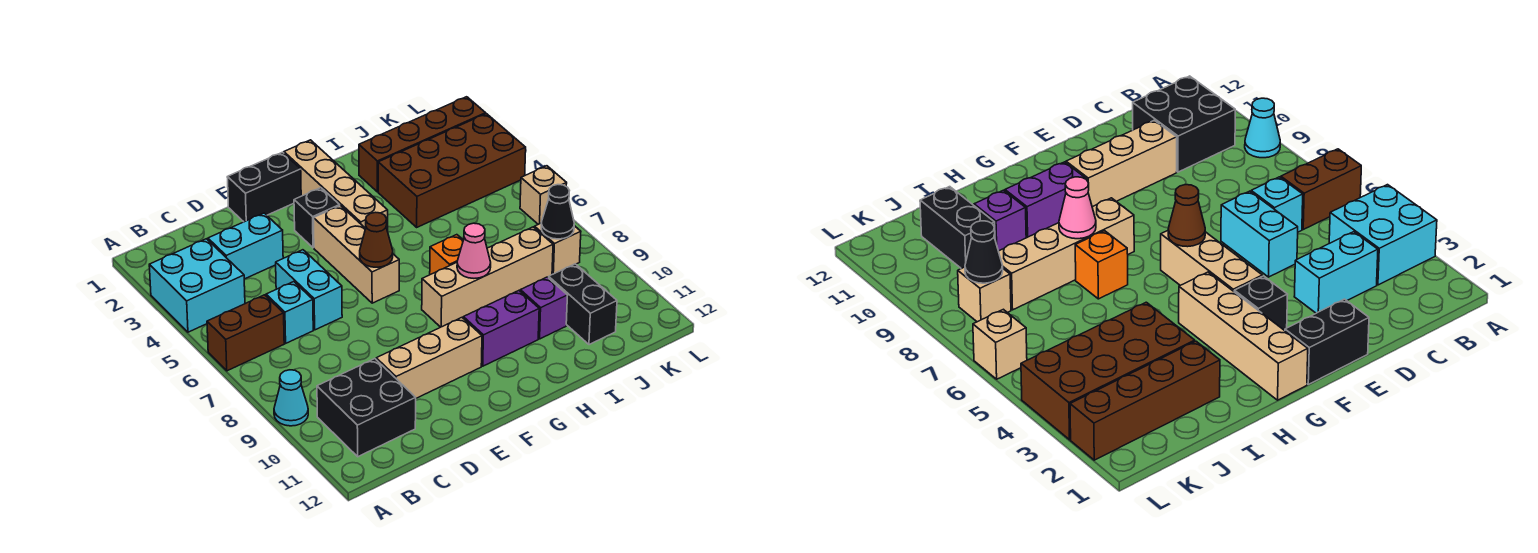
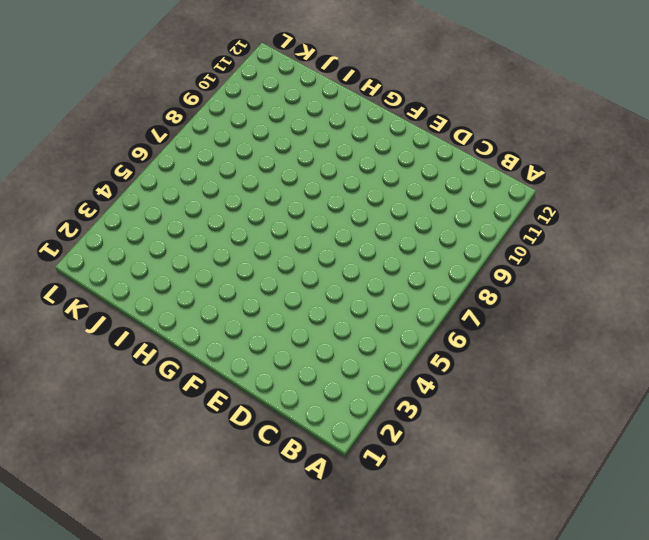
none -> cyan 2x2 brick [149,239,245,332]
none -> brown 1x2 brick [207,295,284,371]
none -> cyan 1x1 cone [274,370,308,426]

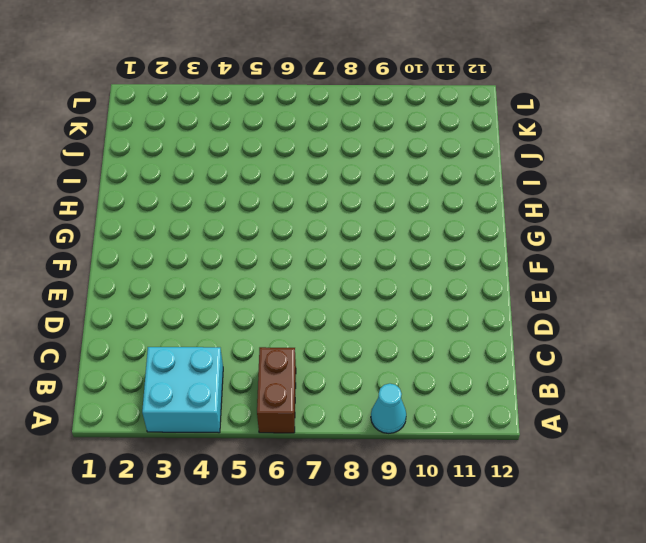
none -> black 2x2 brick [317,359,416,457]
none -> cyan 1x2 brick [208,213,283,279]
none -> cyan 1x1 brick [266,282,313,343]

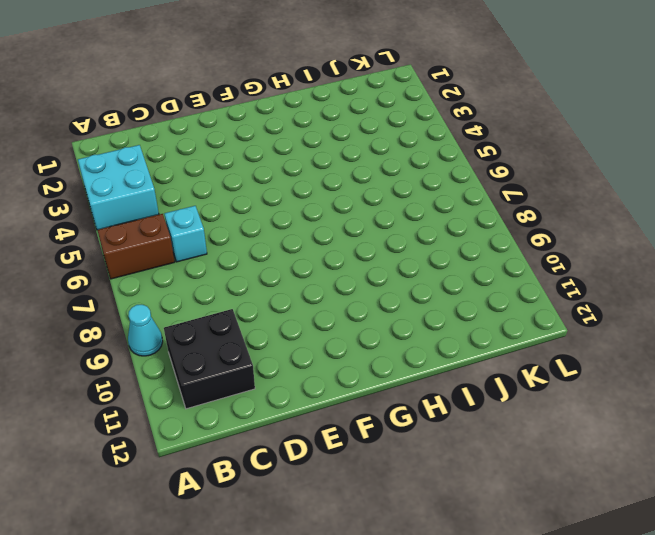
none -> cyan 1x2 brick [208,213,283,279]
none -> cyan 1x2 brick [276,250,342,330]
none -> tan 1x3 brick [376,318,482,398]

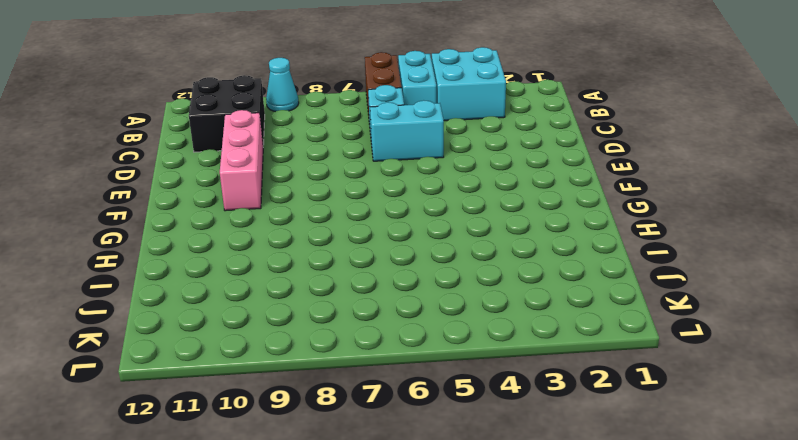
cyan 1x2 brick [398,51,436,105] -> cyan 1x2 brick moved to [208,213,283,279]
pink 1x3 brick [220,110,263,211] -> tan 1x3 brick [376,318,482,398]
none -> black 1x2 brick [227,152,301,222]
none -> black 1x1 brick [294,188,340,248]
none -> tan 1x3 brick [314,206,399,303]

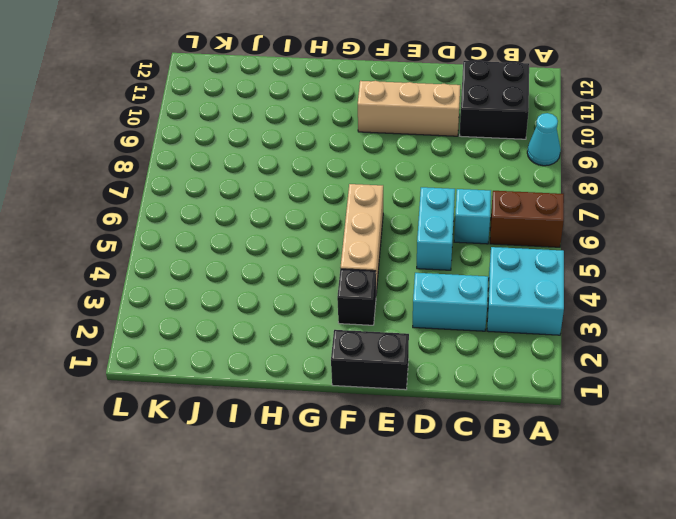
none -> tan 1x4 brick [284,140,388,231]
none -> tan 1x4 brick [422,227,553,327]
none -> purple 1x2 brick [463,291,539,366]

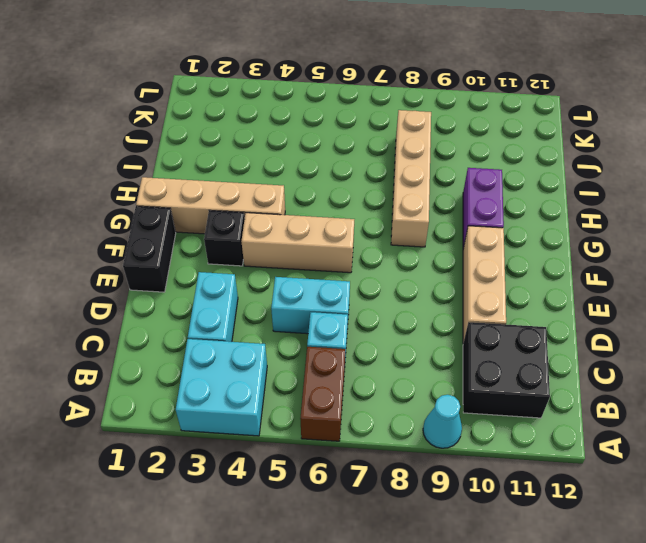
none -> orange 1x1 brick [430,235,463,275]
none -> brown 1x4 brick [359,97,486,192]
none -> brown 2x4 brick [378,114,526,227]

